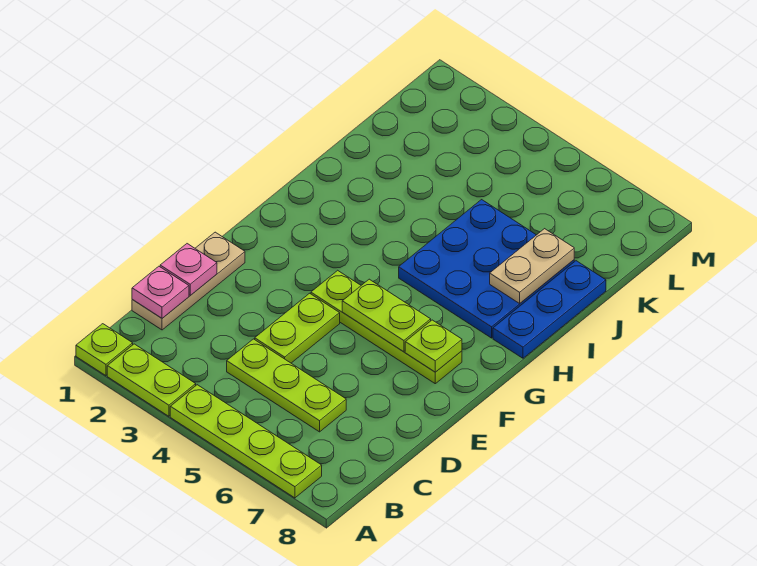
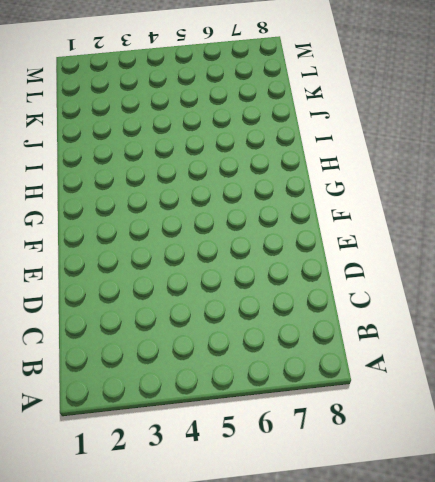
none -> lime 1x1 plate [76,324,133,376]
none -> lime 1x2 plate [107,344,196,416]
none -> lime 1x4 plate [170,385,322,498]

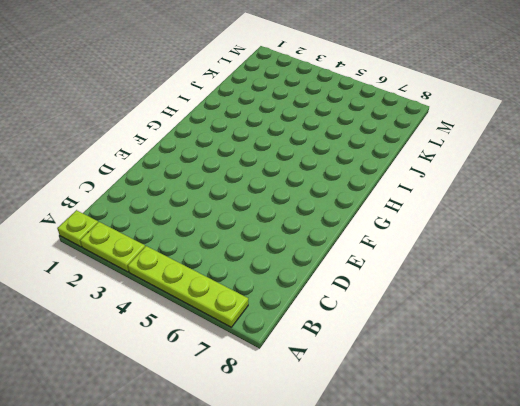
none -> tan 1x3 plate [132,232,245,330]
none -> lime 1x3 plate [227,339,346,432]
none -> lime 1x2 plate [255,293,340,363]

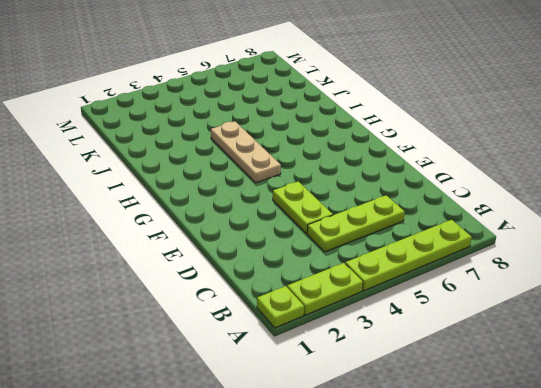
tan 1x3 plate [211,121,281,183] -> tan 1x3 plate moved to [132,232,245,330]
none -> lime 1x4 plate [311,270,462,384]
none -> blue 3x3 plate [399,200,574,338]
none -> blue 1x3 plate [493,261,606,358]

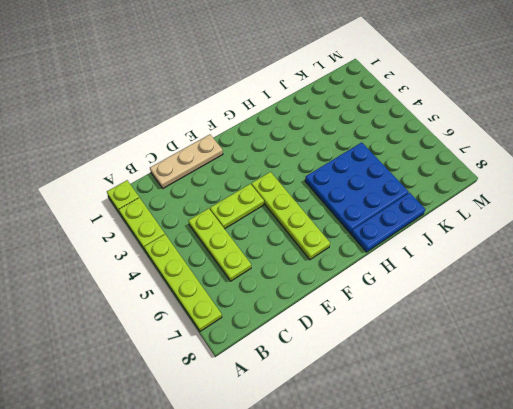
none -> pink 1x1 plate [132,266,189,318]
none -> pink 1x1 plate [160,244,217,295]
none -> lime 1x2 plate [342,279,431,352]

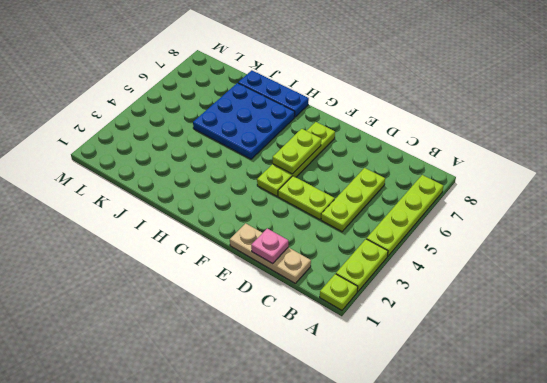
none -> pink 1x1 plate [132,266,189,318]
none -> lime 1x1 plate [405,320,462,372]
none -> tan 1x2 plate [490,229,574,303]

